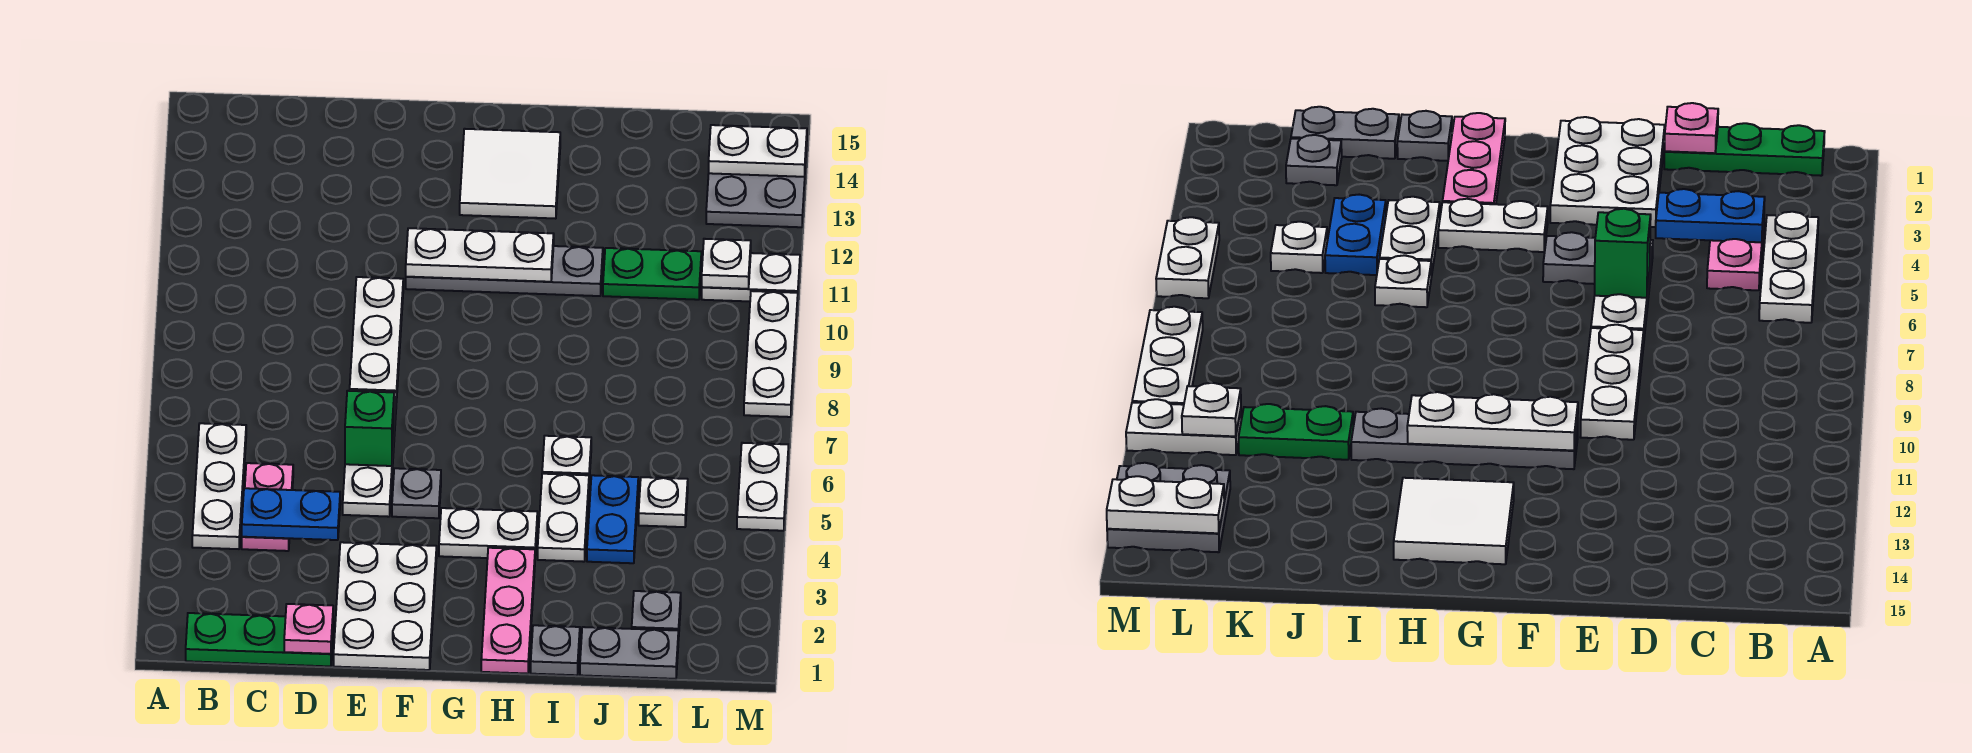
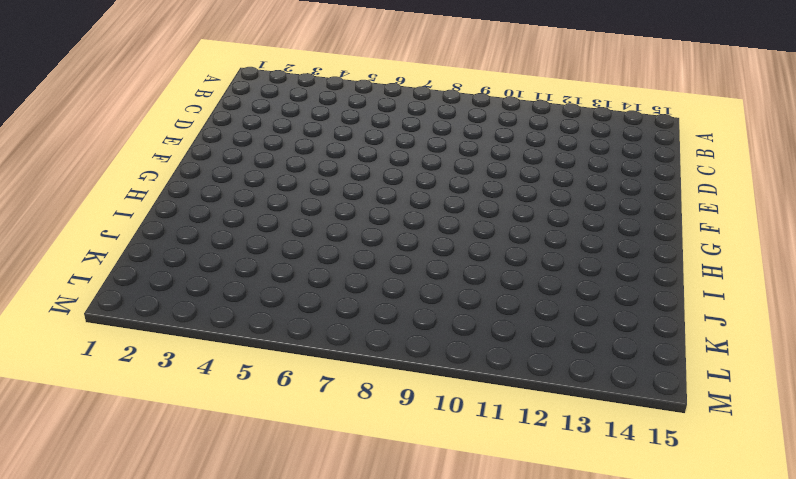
none -> green 1x3 plate [186,613,333,666]
none -> white 1x3 plate [192,423,246,549]
none -> pink 1x2 plate [242,463,293,551]

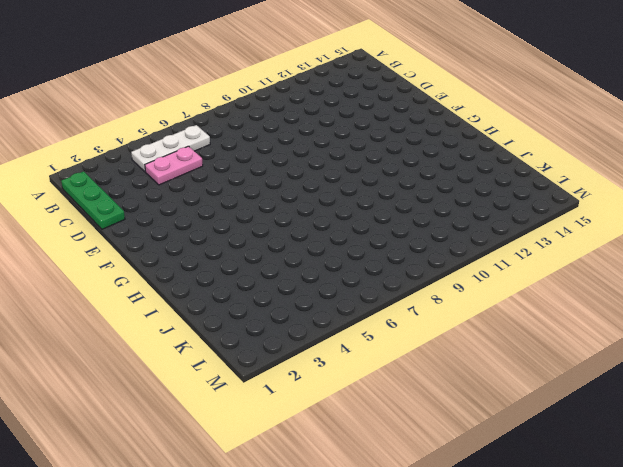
none -> white 2x3 plate [334,542,437,670]
none -> white 1x3 plate [343,391,396,517]
none -> white 1x3 plate [350,277,403,402]

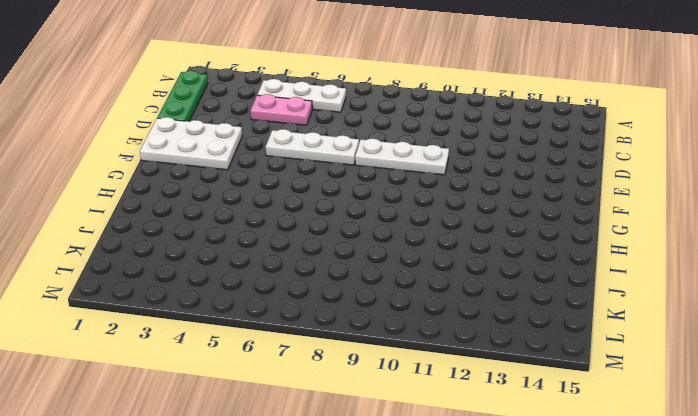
none -> grey 1x1 plate [392,468,441,518]
none -> grey 1x4 plate [406,246,603,296]
none -> white 1x2 plate [439,508,537,558]

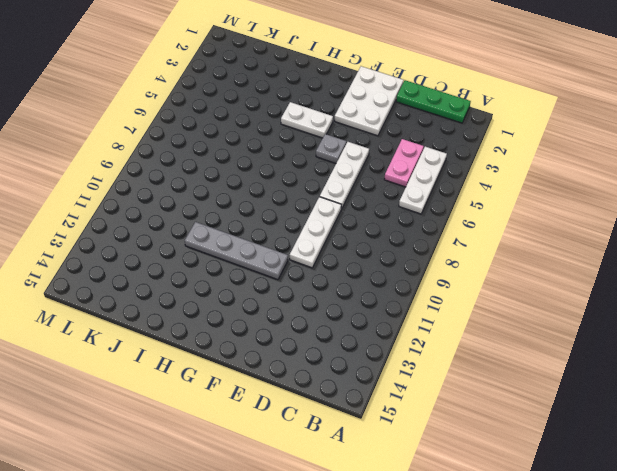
none -> white 2x2 tile [460,129,560,219]
none -> pink 1x3 plate [481,548,535,674]
none -> grey 1x1 plate [531,625,580,675]

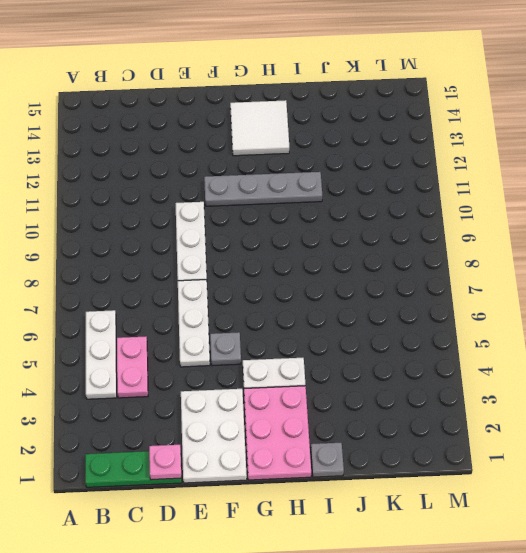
pink 2x3 plate [244,386,311,480] -> pink 1x3 plate [481,548,535,674]
none -> white 1x2 plate [538,474,589,562]
none -> white 1x1 plate [542,436,591,480]
none -> grey 1x2 plate [580,627,678,679]

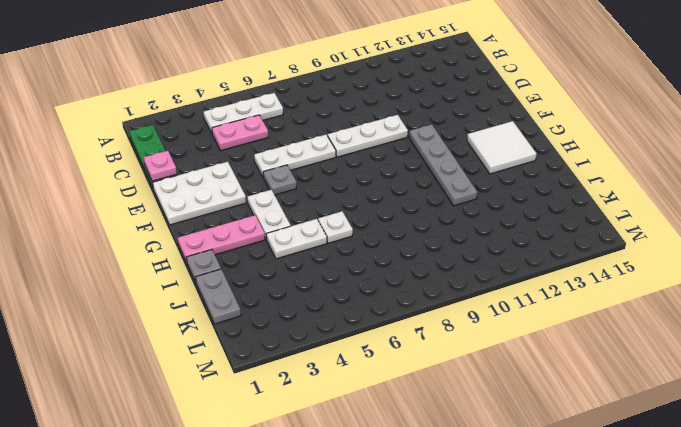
none -> blue 1x2 plate [587,475,638,563]
none -> green 1x2 plate [603,248,701,300]
none -> grey 1x1 plate [632,591,681,641]

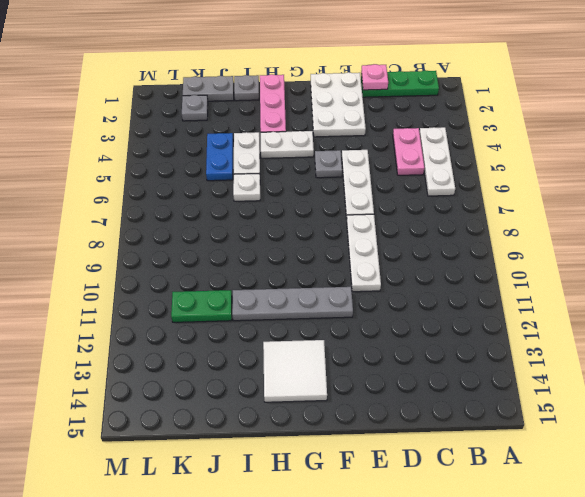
none -> white 1x1 plate [639,477,688,527]
none -> white 1x2 plate [702,253,800,301]
none -> grey 2x2 plate [706,149,807,227]

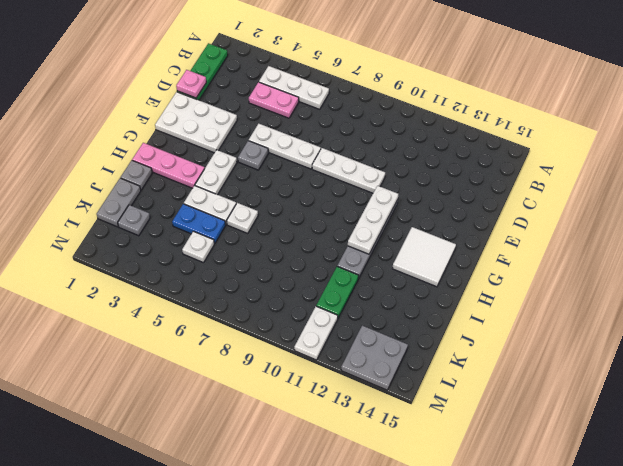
none -> white 1x2 plate [737,443,789,531]
none -> white 1x3 plate [744,291,798,417]
none -> blue 1x2 plate [242,488,340,540]

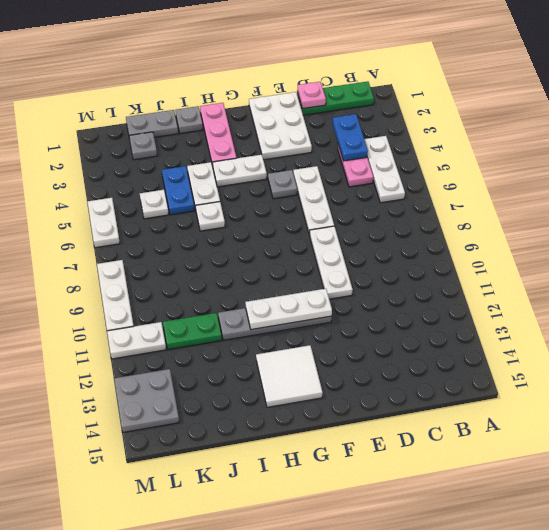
blue 1x2 plate [332,114,368,161] -> blue 1x2 plate turned to [242,488,340,540]
none -> green 1x1 brick [345,391,394,466]
none -> white 1x1 plate [702,239,751,289]
none -> white 1x2 plate [709,125,807,177]

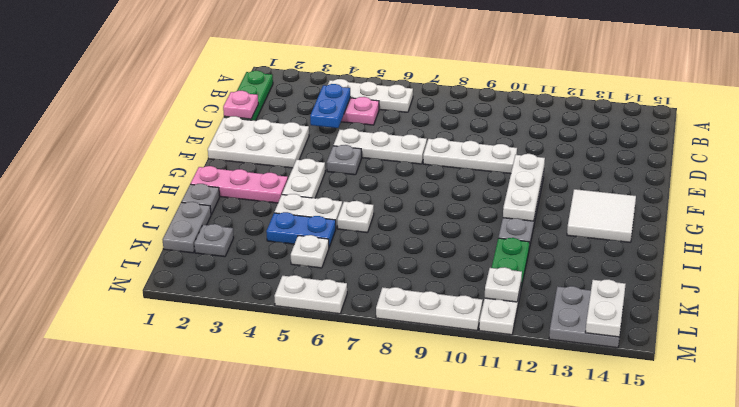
none -> green 1x1 brick [345,391,394,466]

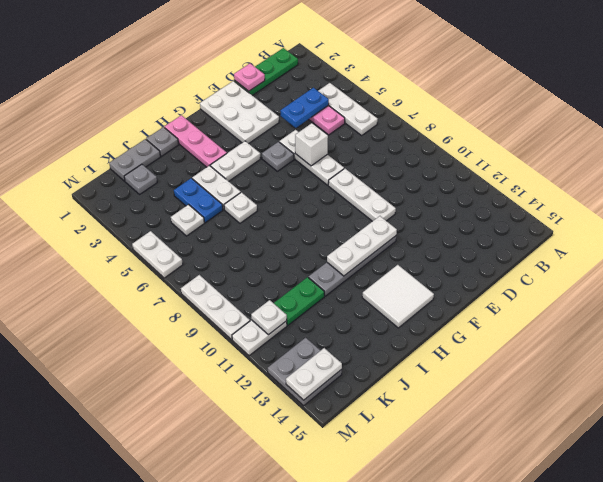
white 1x1 brick [295,123,328,166] -> green 1x1 brick [345,391,394,466]

